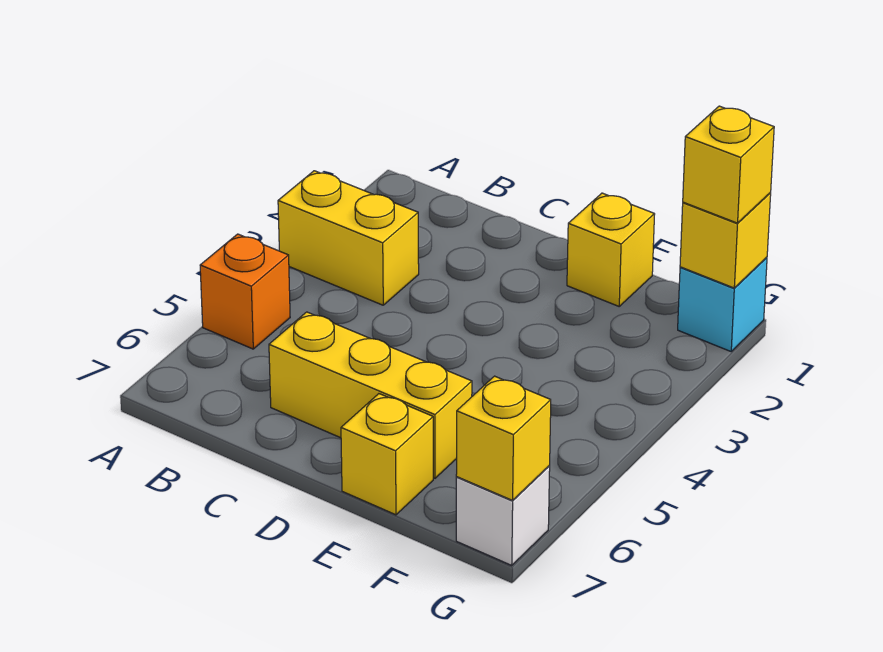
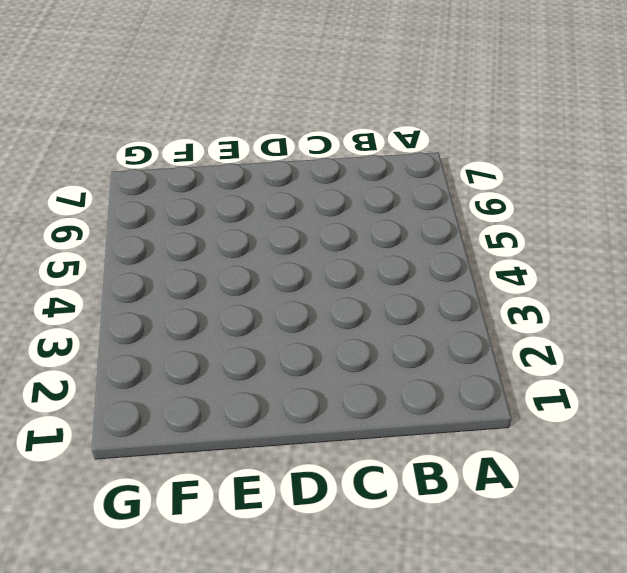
none -> yellow 1x2 brick [278,171,419,305]
none -> orange 1x1 brick [200,234,290,349]

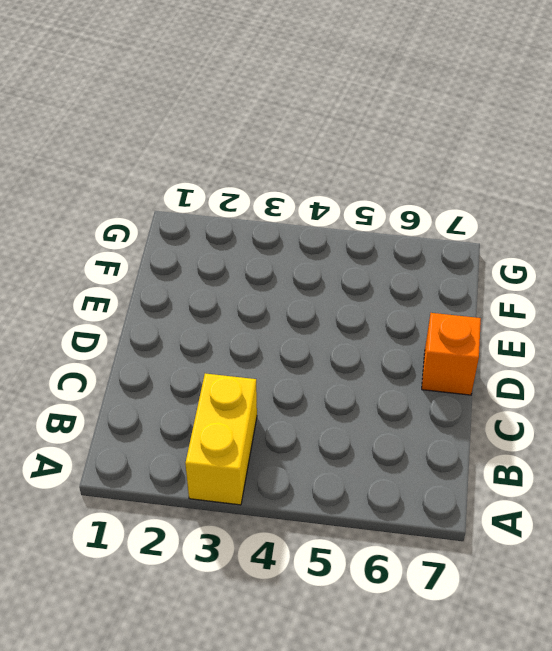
orange 1x1 brick [422,313,481,395] -> orange 1x1 brick moved to [200,234,290,349]
none -> yellow 1x3 brick [269,312,472,478]
none -> yellow 1x1 brick [567,193,655,306]

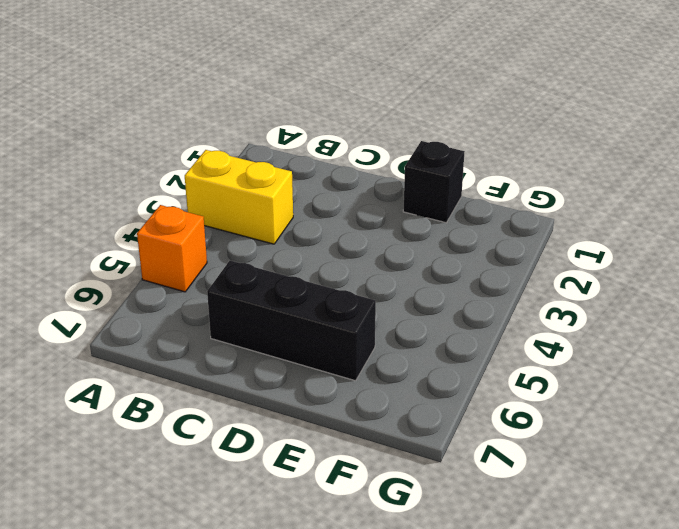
black 1x3 brick [207,260,376,381] -> yellow 1x3 brick [269,312,472,478]
black 1x1 brick [403,141,465,223] -> yellow 1x1 brick [567,193,655,306]
none -> yellow 1x1 brick [341,394,433,515]
none -> cyan 1x1 brick [678,257,767,351]

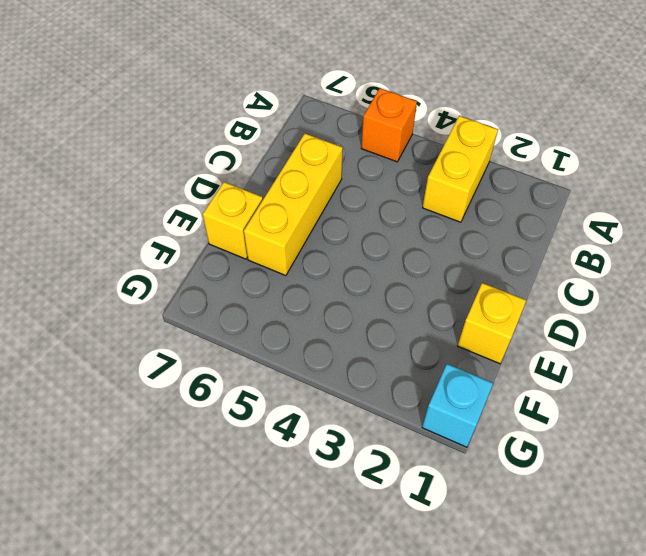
none -> white 1x1 brick [456,466,550,565]
none -> yellow 1x1 brick [680,193,771,288]

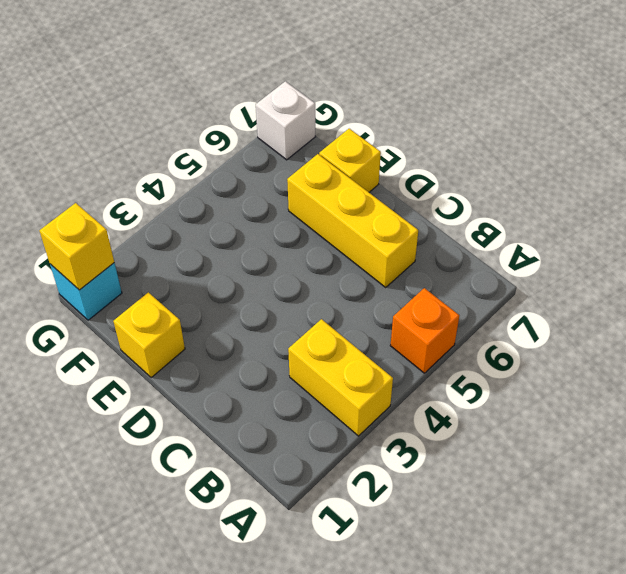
none -> yellow 1x1 brick [456,376,551,500]
none -> yellow 1x1 brick [683,106,774,223]

